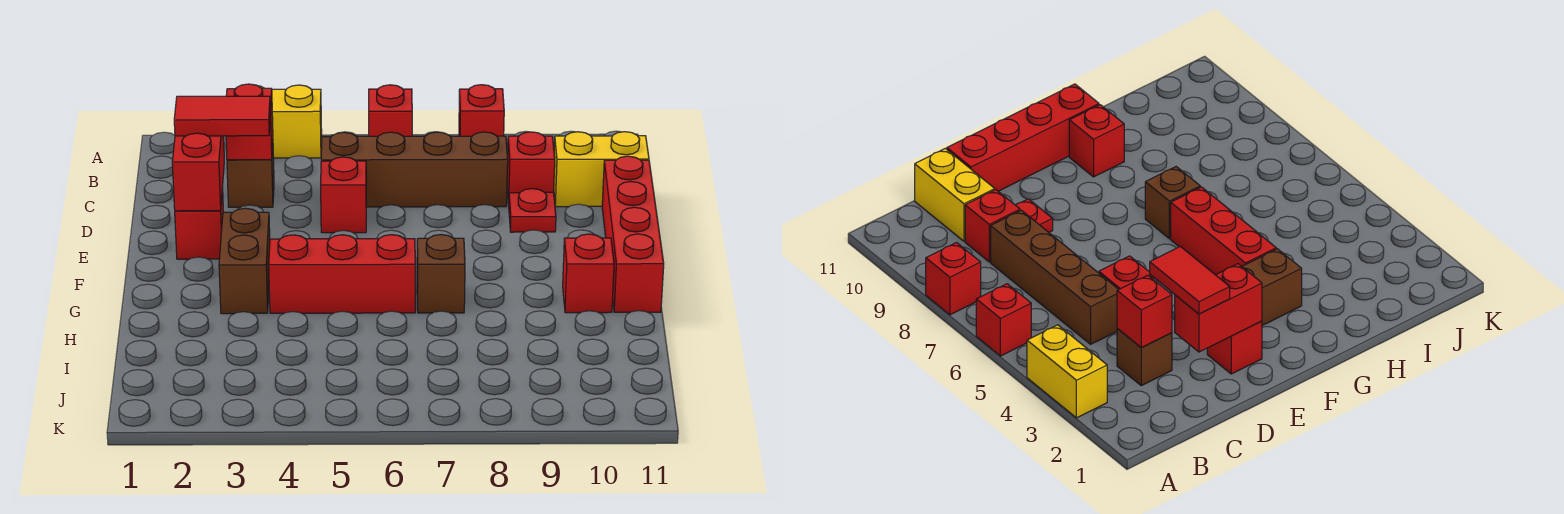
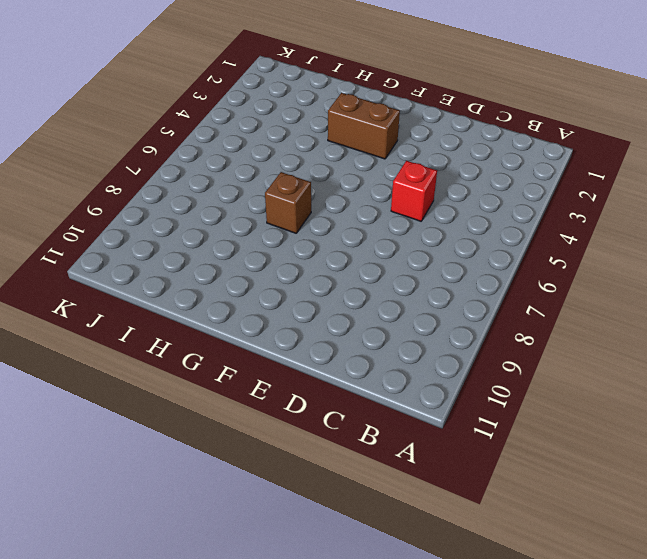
none -> yellow 1x2 brick [259,85,322,158]
none -> red 1x1 brick [369,85,412,136]
none -> red 1x1 brick [459,85,504,136]

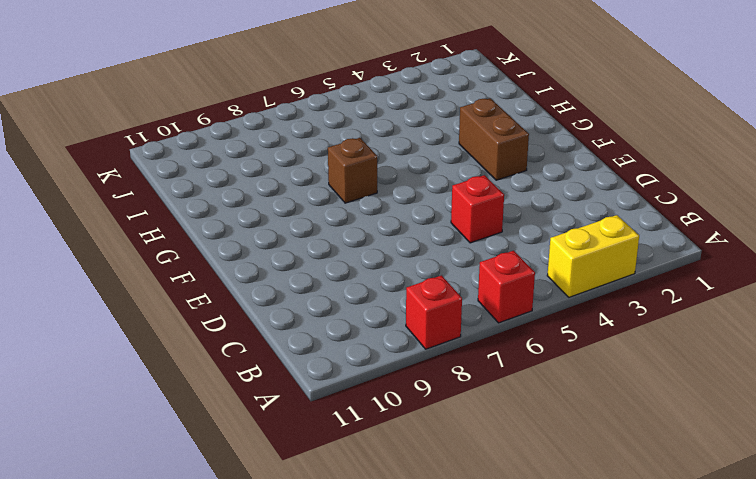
none -> brown 1x1 brick [227,146,274,207]
none -> brown 1x4 brick [321,132,508,207]
none -> red 1x1 brick [507,132,555,203]

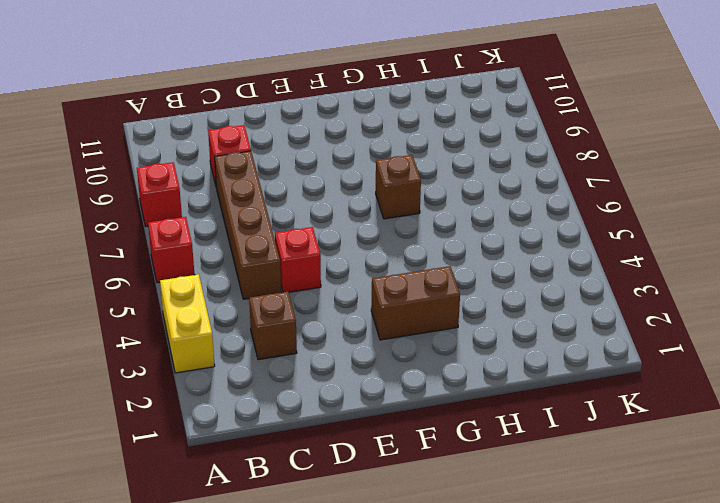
none -> yellow 1x2 brick [554,132,649,207]
none -> red 1x1 plate [509,189,556,232]
none -> red 1x4 brick [602,156,664,312]

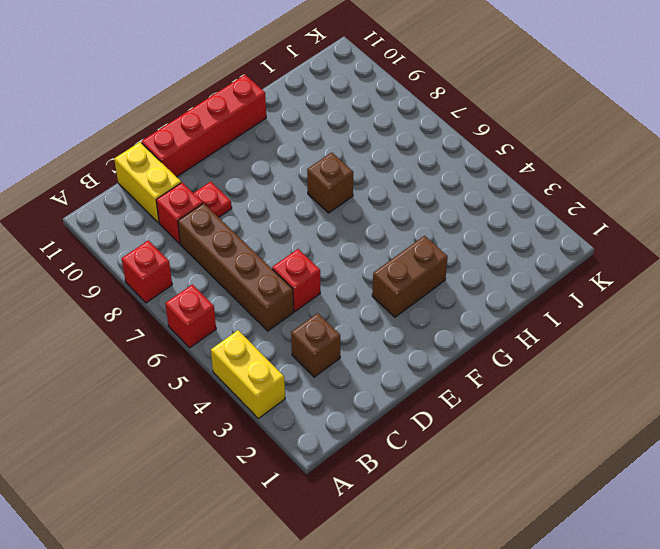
none -> red 1x1 brick [175,188,223,259]
none -> red 1x3 brick [269,235,415,313]
none -> red 1x1 brick [563,234,614,313]

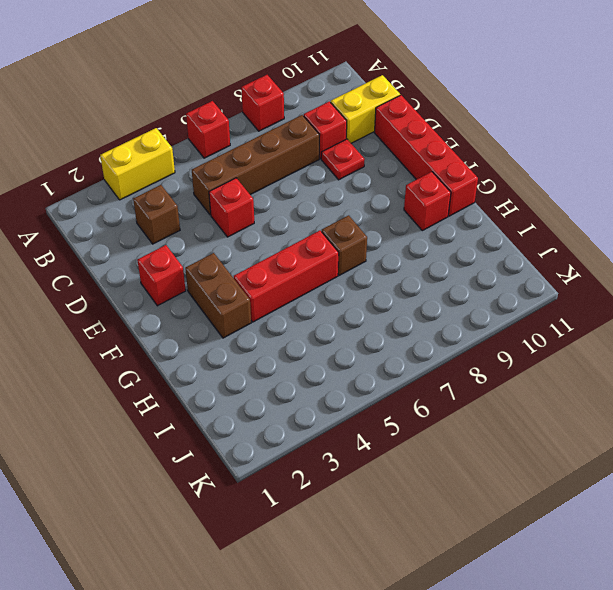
none -> red 1x1 brick [226,84,273,160]
none -> red 1x2 brick [172,133,224,211]
none -> red 1x2 tile [174,96,270,136]

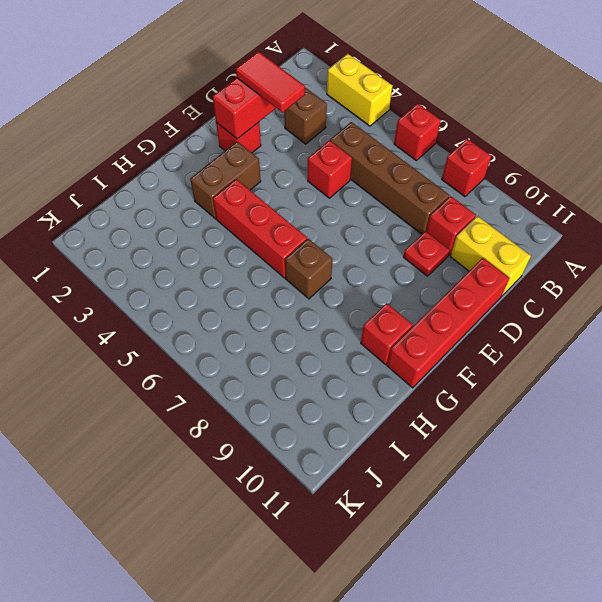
none -> red 1x1 brick [226,84,273,160]

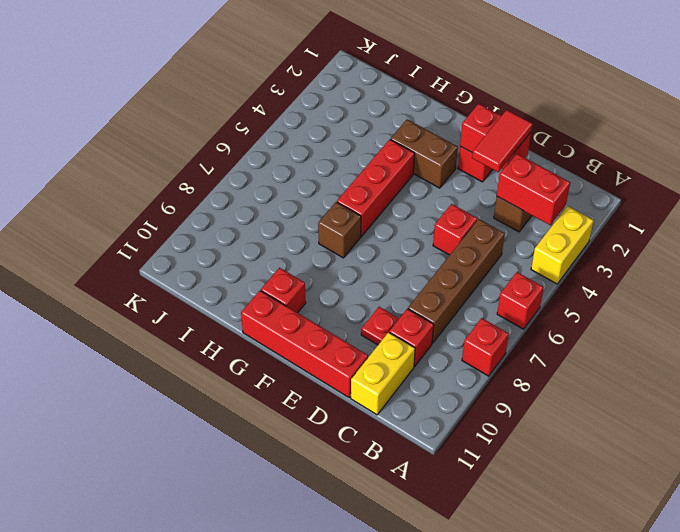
red 1x2 brick [497,153,570,225] -> red 1x1 brick [226,84,273,160]

